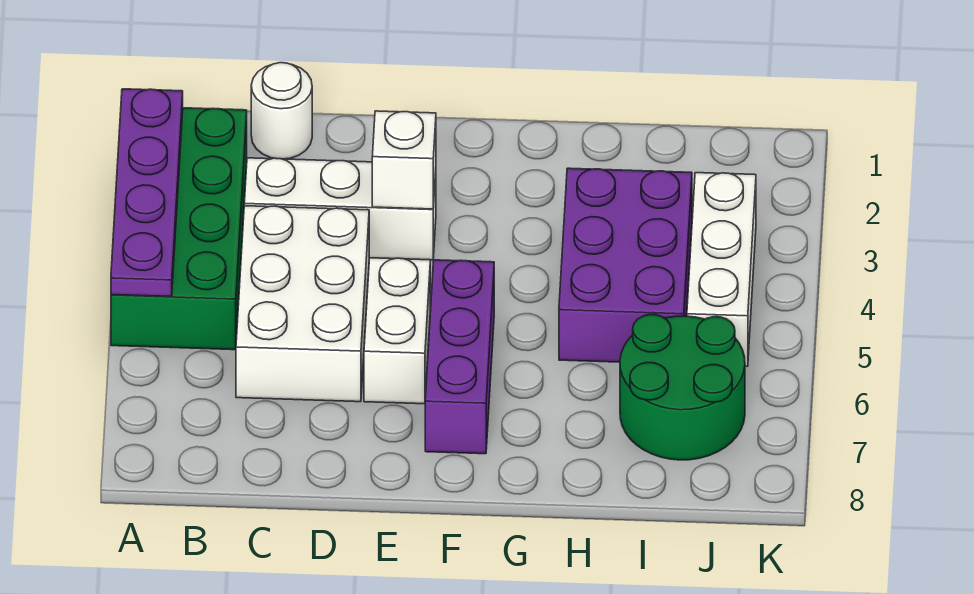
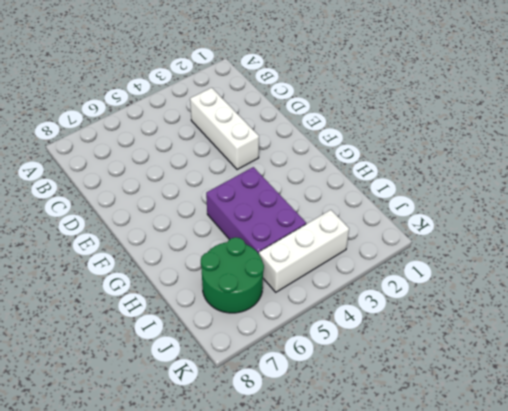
purple 2x3 brick [206,167,306,254] -> purple 2x3 brick turned to [559,168,692,362]
none -> green 2x4 brick [111,108,247,350]
none -> white 1x1 round brick [251,63,312,159]

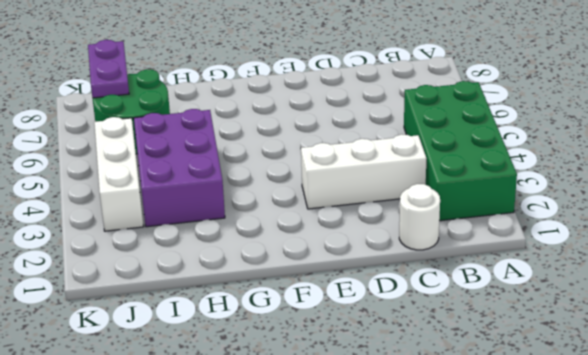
purple 1x2 plate [88,40,129,98] -> none
none -> white 2x3 brick [236,206,369,402]
none -> white 1x2 brick [364,258,430,404]

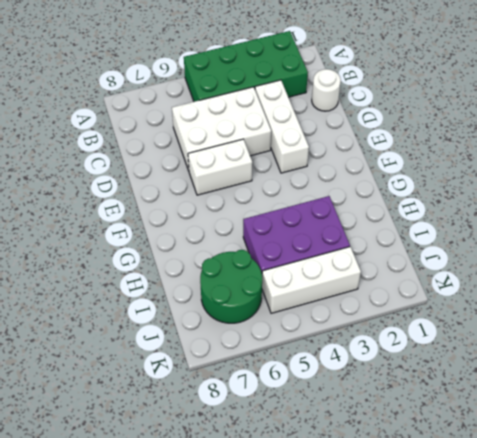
none -> purple 1x3 brick [425,260,494,454]
none -> purple 1x4 plate [111,89,183,297]

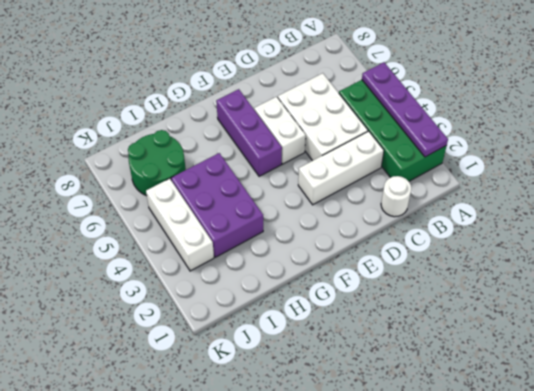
none -> white 1x1 brick [372,111,436,209]

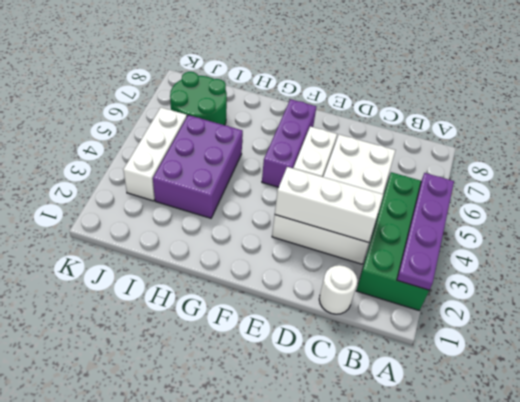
white 1x3 brick [275,167,383,243] -> white 1x1 brick [372,111,436,209]

